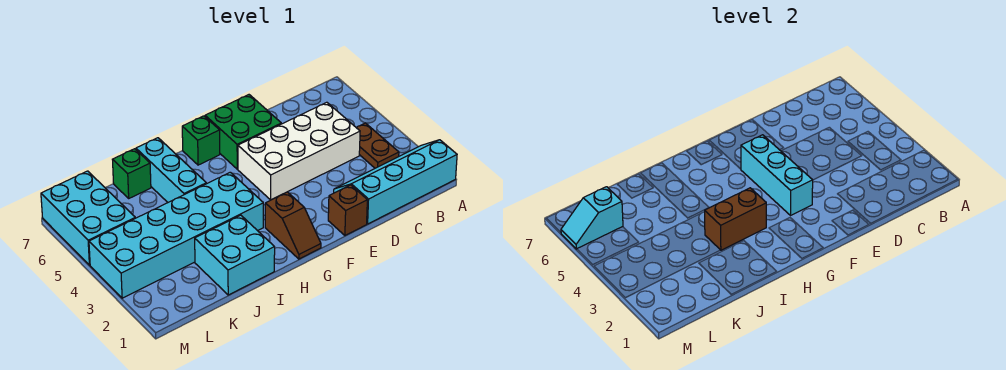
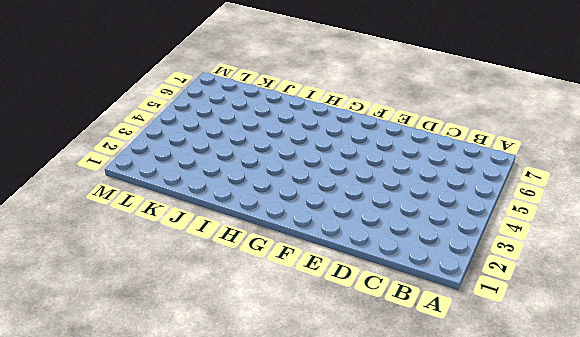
none -> cyan 2x4 slope [334,140,457,224]
none -> brown 1x2 plate [357,123,399,168]
none -> white 2x4 brick [238,102,360,200]

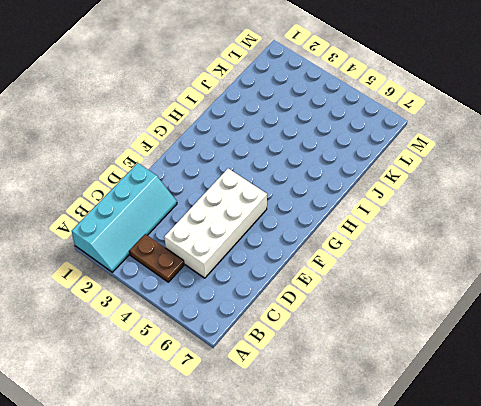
none -> brown 1x1 brick [328,185,367,235]
none -> green 2x2 brick [205,95,281,169]
none -> brown 1x2 slope [265,192,321,259]

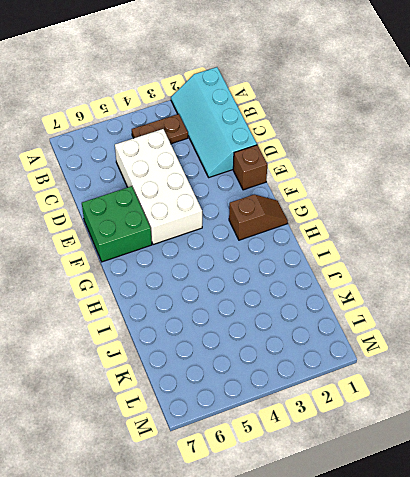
none -> green 1x1 brick [182,116,220,165]
none -> cyan 2x6 brick [89,172,263,298]
none -> cyan 2x2 brick [195,215,275,295]

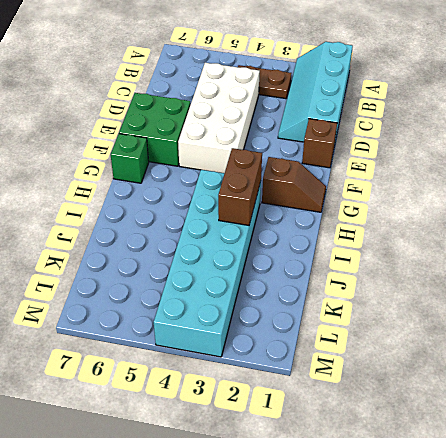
none -> cyan 2x2 brick [195,215,275,295]
none -> cyan 1x3 brick [136,138,206,202]
none -> green 1x1 brick [112,149,151,198]

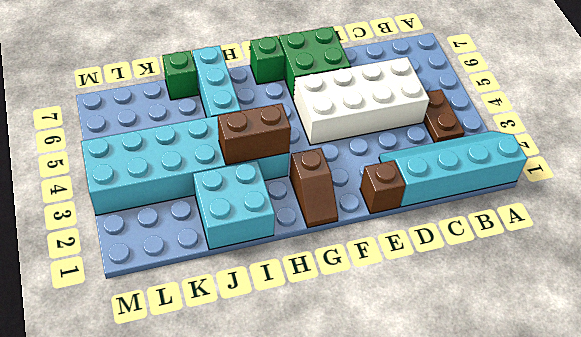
none -> cyan 2x3 brick [41,171,135,265]
none -> cyan 1x3 brick [741,135,813,216]
none -> cyan 1x2 slope [561,187,623,249]

